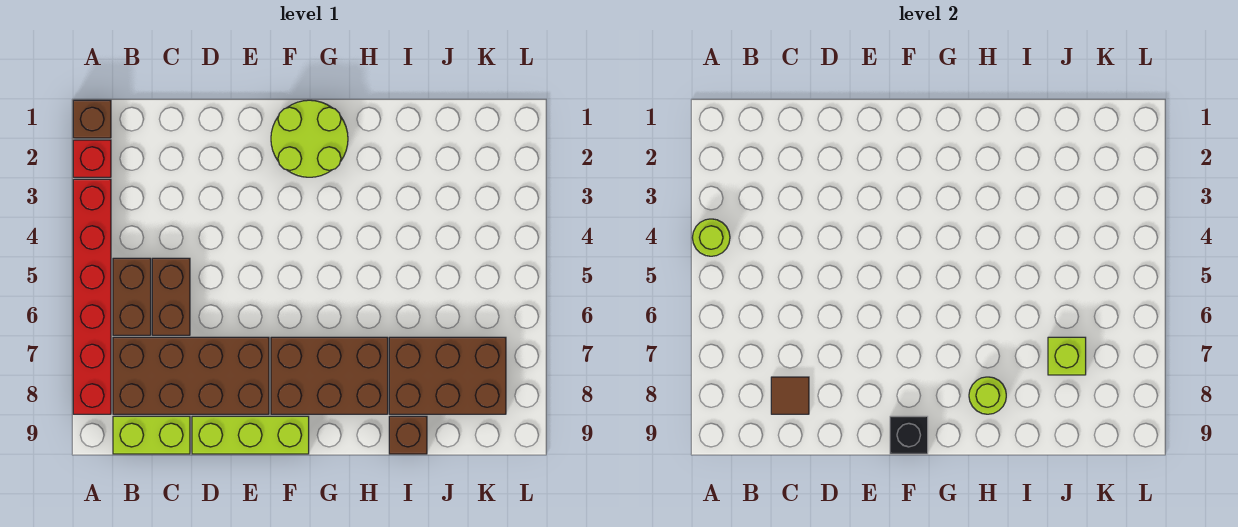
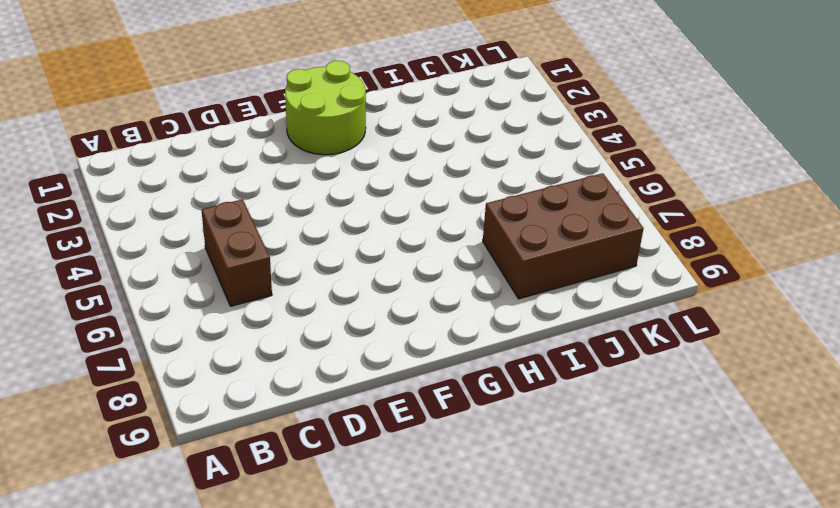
none -> brown 1x1 brick [73,100,111,138]
none -> red 1x1 brick [73,140,111,177]
none -> red 1x6 brick [73,179,111,414]

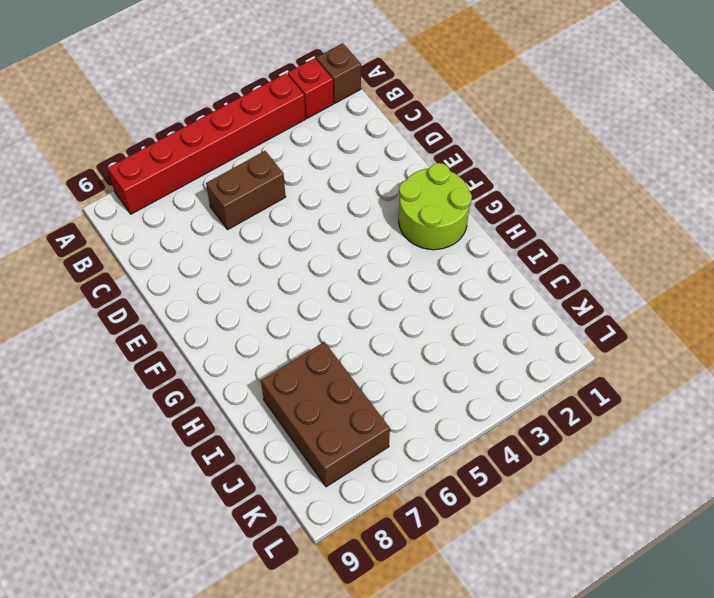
none -> brown 1x2 brick [113,258,151,335]
none -> brown 2x4 brick [113,337,269,414]
none -> lime 1x2 brick [113,416,190,454]

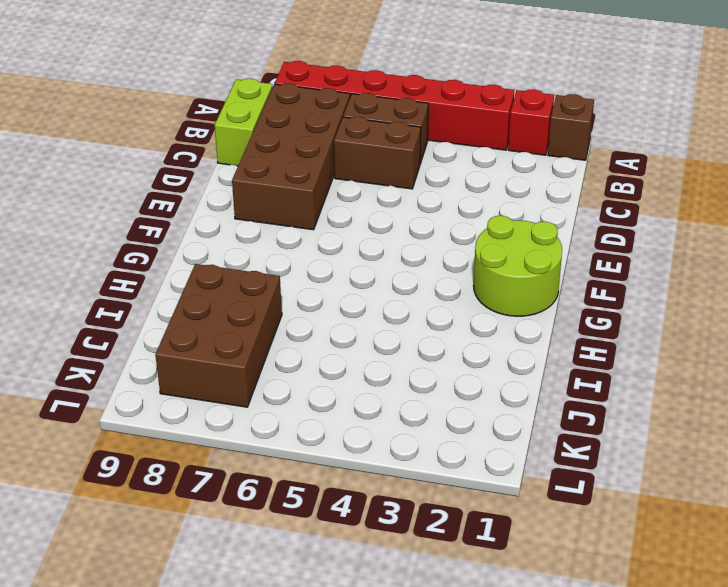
none -> lime 1x3 brick [192,416,309,454]
none -> brown 2x3 brick [271,337,388,414]
none -> brown 1x1 brick [389,416,427,454]

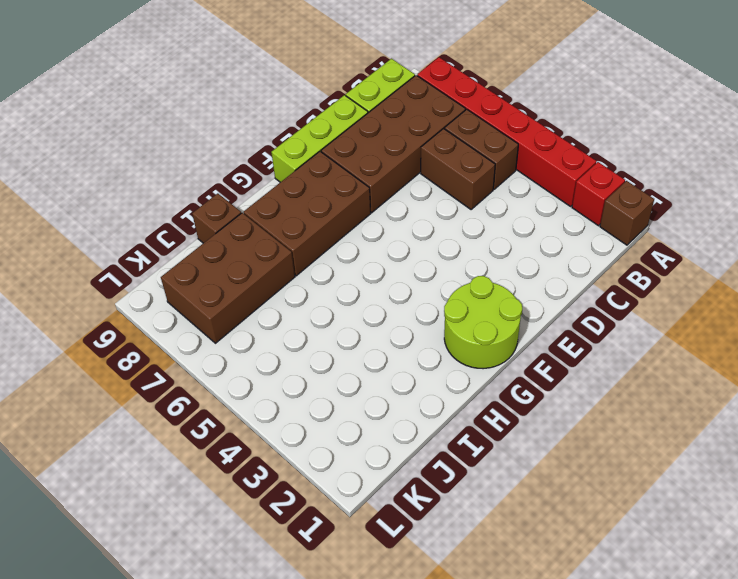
none -> lime 1x1 round brick [692,219,730,256]
none -> brown 1x1 tile [771,377,809,414]
none -> black 1x1 brick [890,416,928,454]

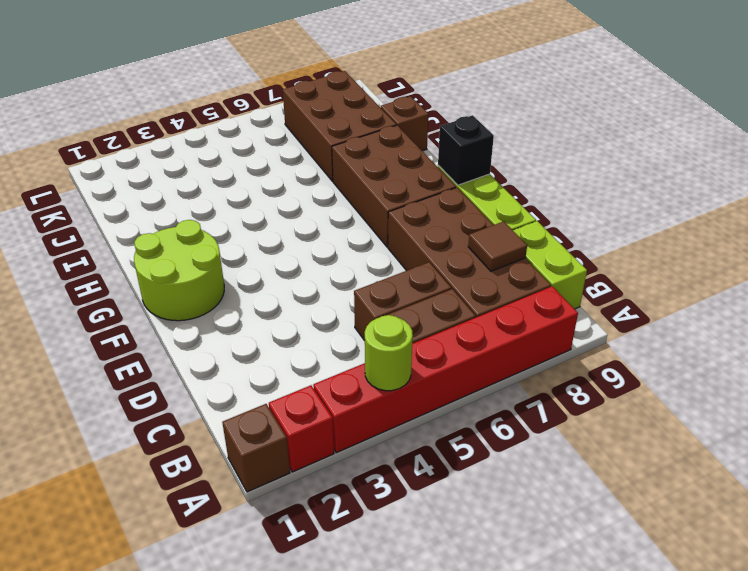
none -> lime 1x1 round brick [969,377,1006,414]
none -> lime 1x1 brick [1048,337,1086,375]

